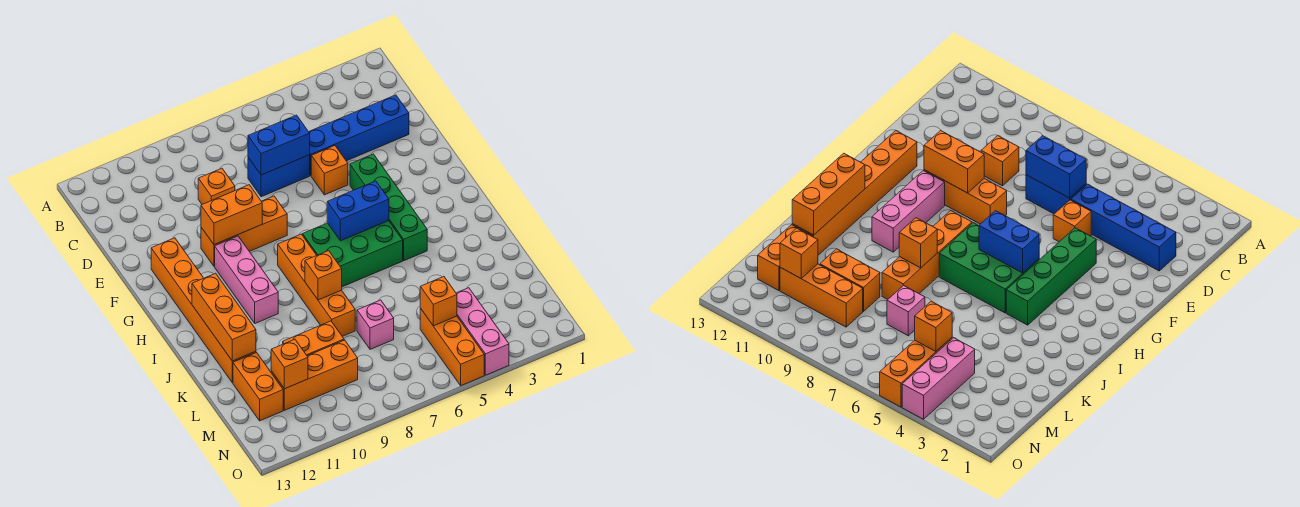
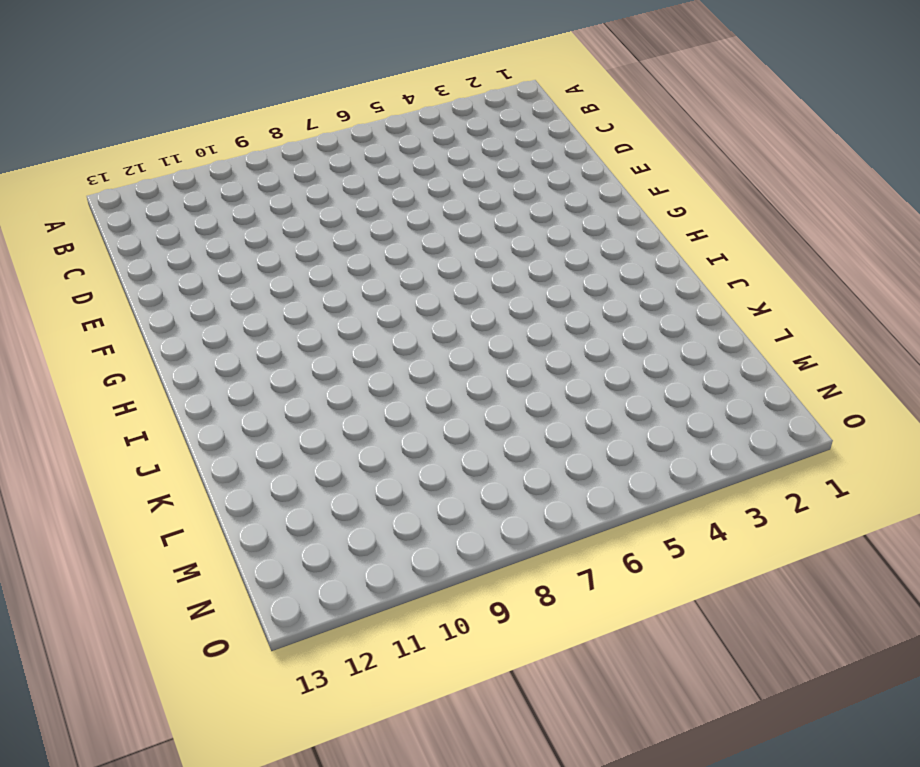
none -> blue 1x4 brick [309,95,409,175]
none -> blue 1x2 brick [248,155,310,197]
none -> orange 1x1 brick [198,168,235,204]

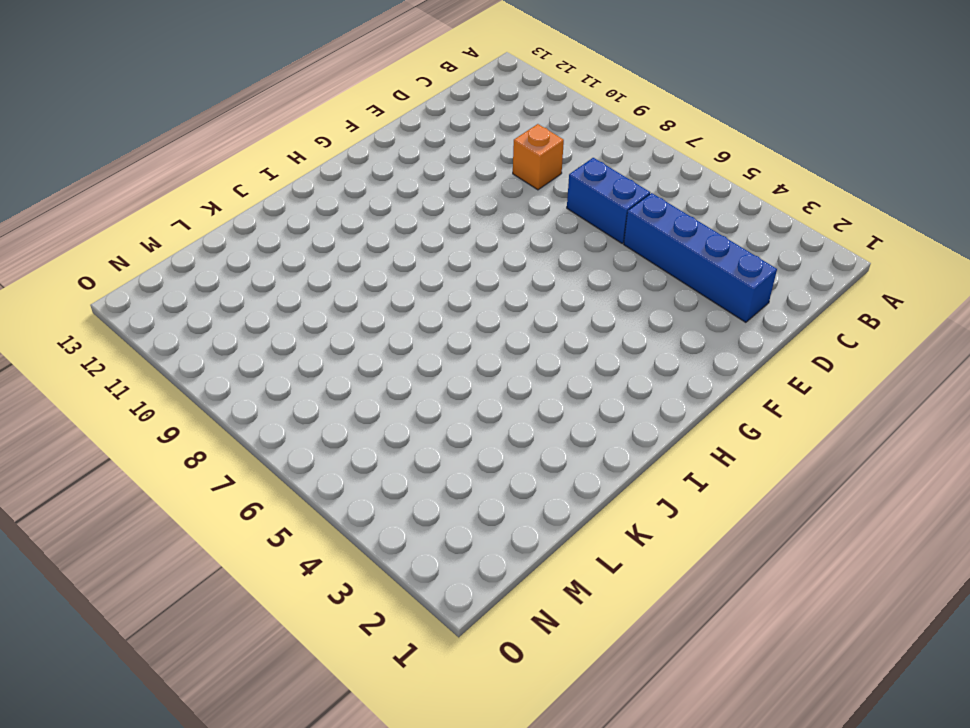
none -> orange 1x1 brick [311,146,348,195]
none -> green 1x4 brick [350,154,427,261]
none -> orange 1x3 brick [201,196,287,266]

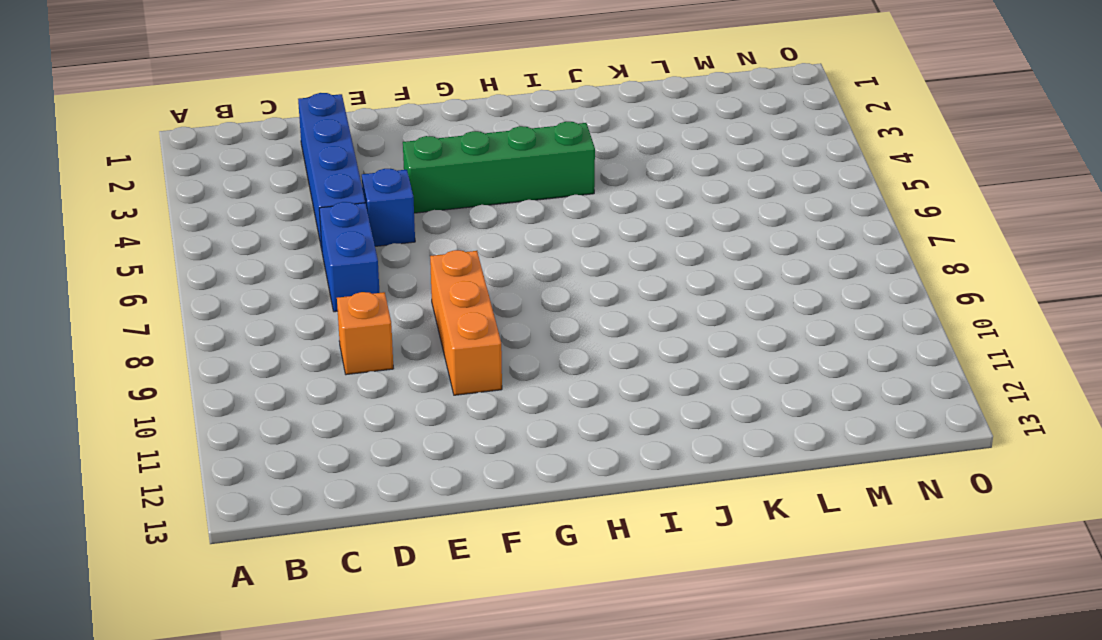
blue 1x1 brick [362,168,415,246] -> orange 1x1 brick [311,146,348,195]
none -> orange 1x6 brick [151,238,256,383]
none -> pink 1x3 brick [215,236,278,323]
none -> green 2x3 brick [303,221,403,287]

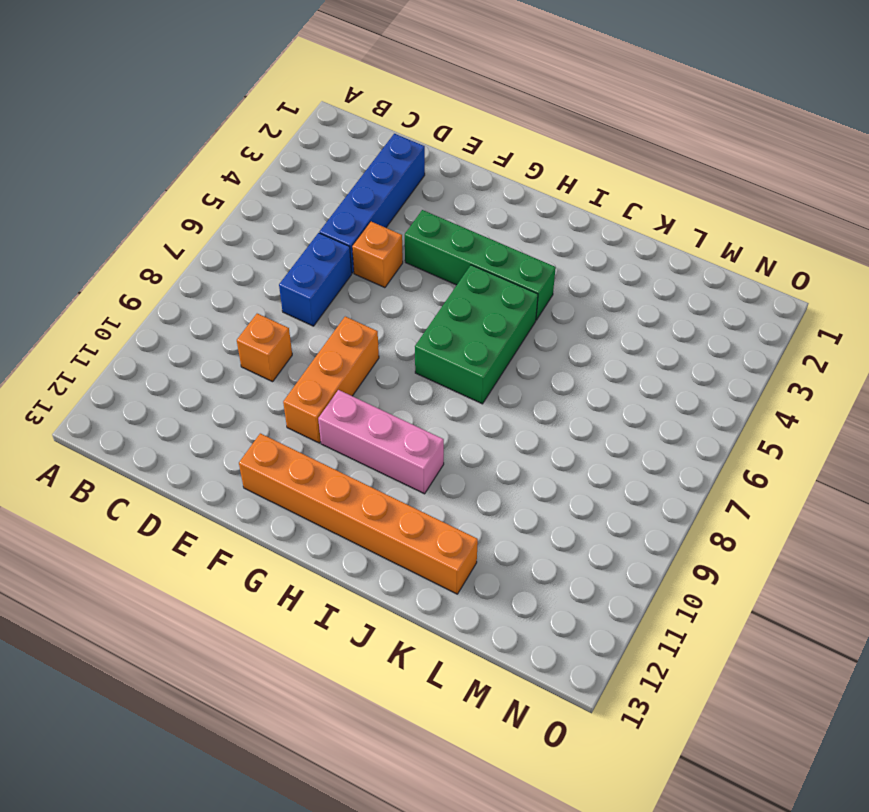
none -> orange 1x4 brick [278,234,355,336]
none -> pink 1x1 brick [357,300,394,349]
none -> orange 1x2 brick [283,321,344,356]

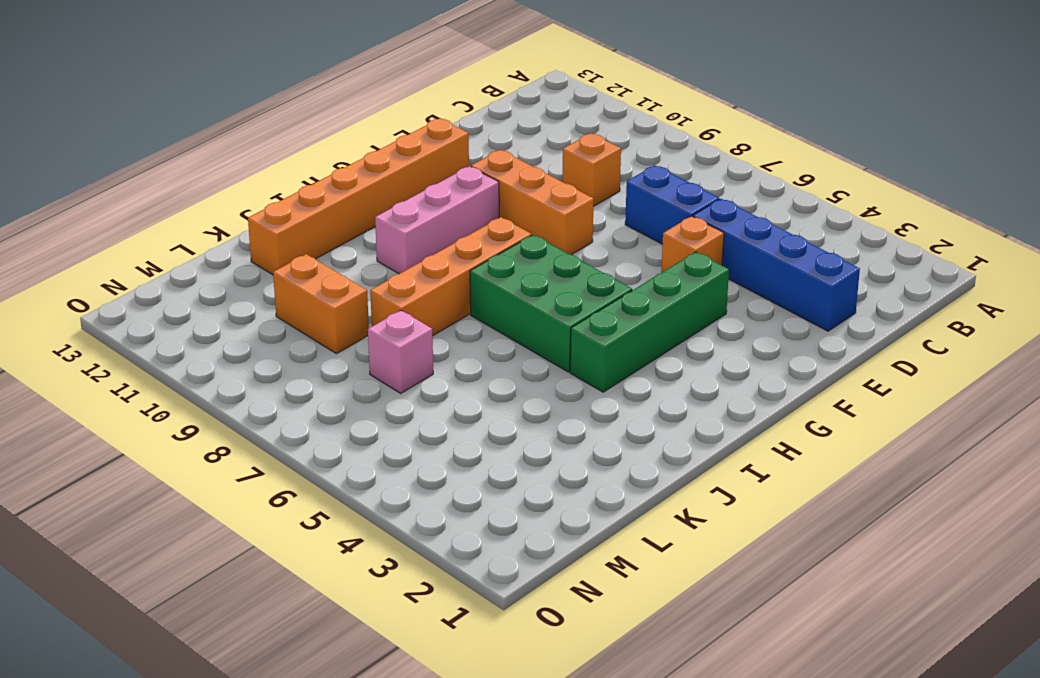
none -> orange 1x2 brick [233,353,283,421]
none -> pink 1x3 brick [456,288,509,375]
none -> orange 1x3 brick [420,308,484,386]

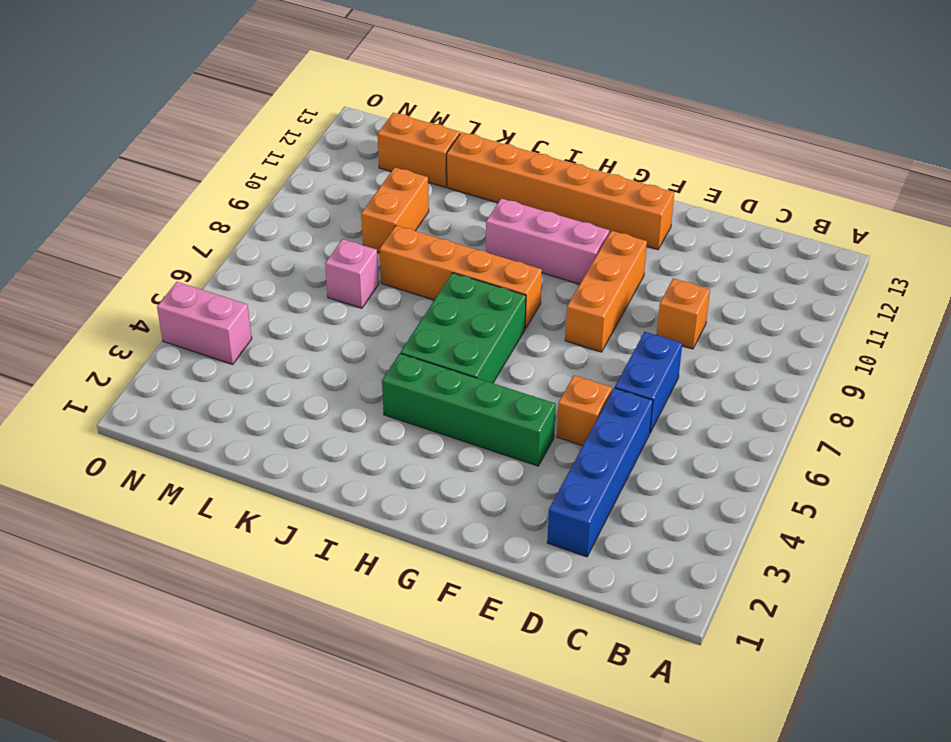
pink 1x2 brick [157,282,252,364] -> pink 1x3 brick [456,288,509,375]
none -> orange 1x3 brick [420,308,484,386]
none -> orange 1x3 brick [271,340,358,410]
none -> blue 1x2 brick [248,115,310,175]

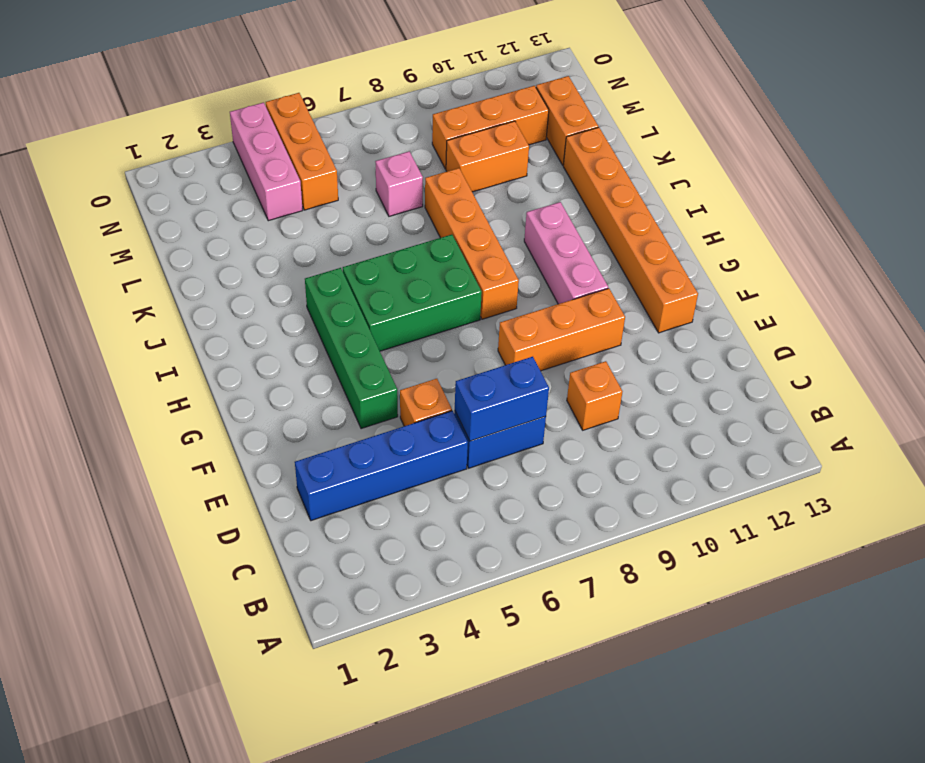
none -> orange 1x2 brick [201,185,262,245]
none -> blue 1x2 brick [327,181,389,241]
none -> orange 1x3 brick [192,273,256,361]

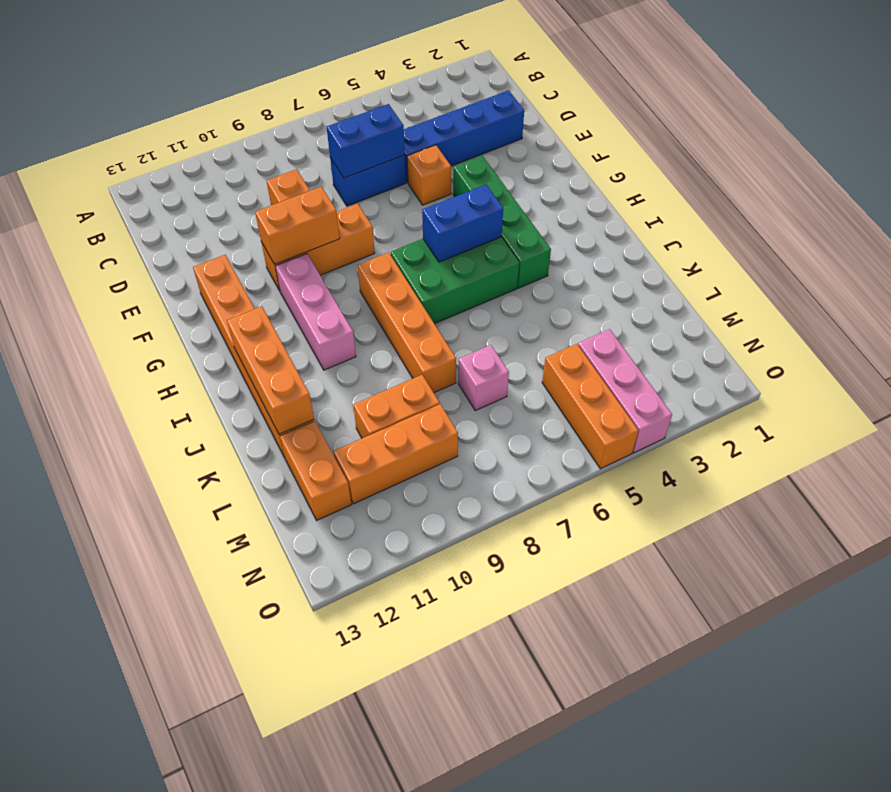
none -> orange 1x1 brick [305,251,342,300]
none -> orange 1x1 brick [420,277,457,326]
none -> orange 1x1 brick [271,339,308,389]

